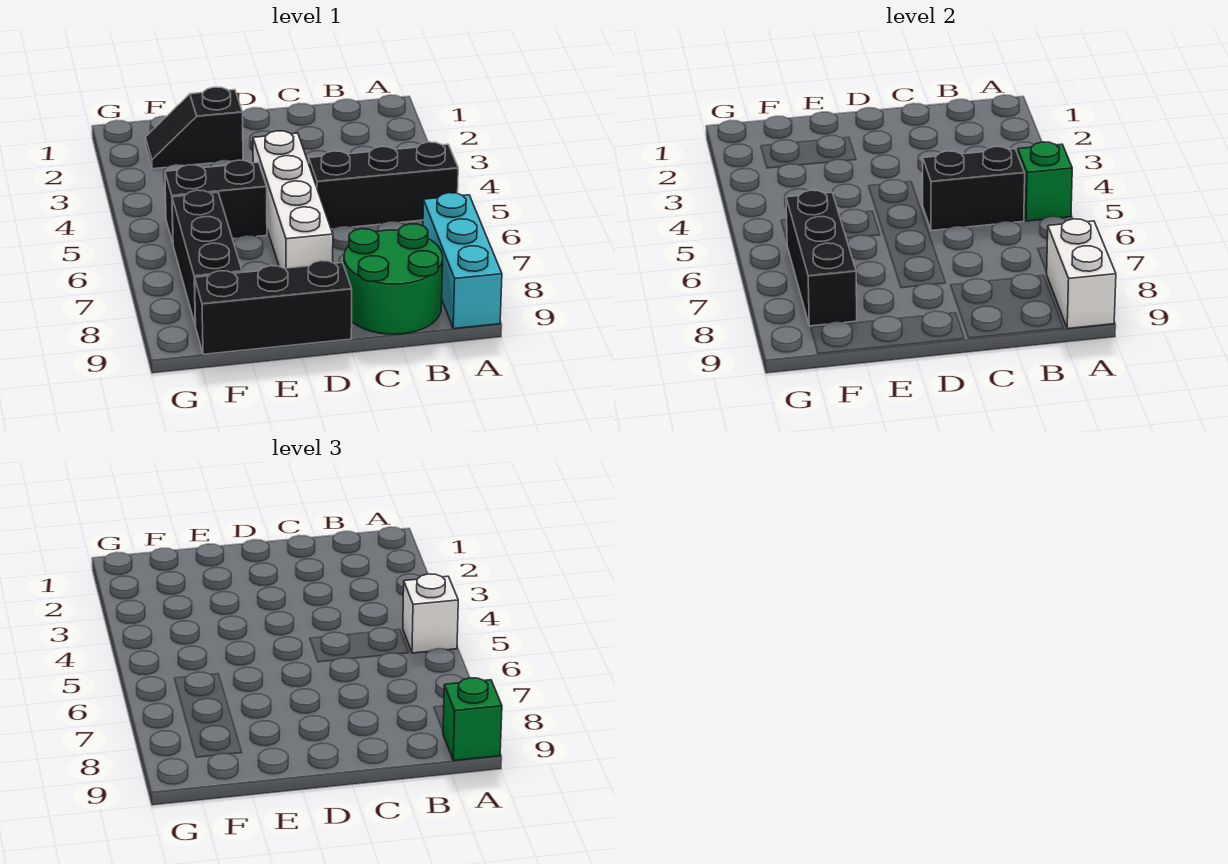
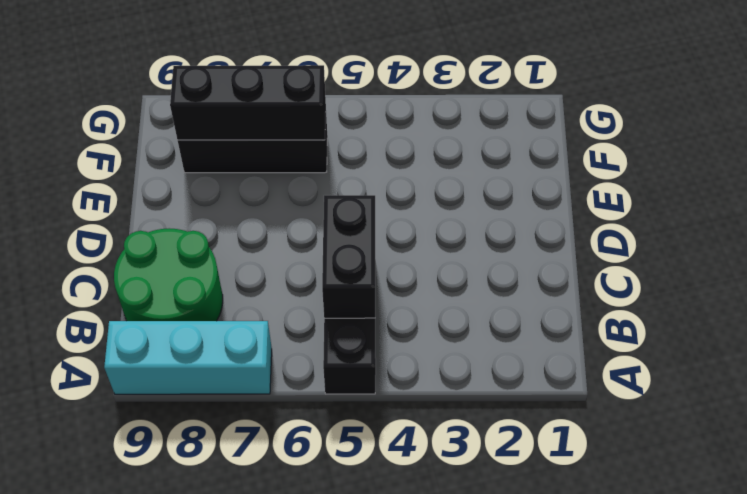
none -> white 1x4 brick [253,131,333,268]
none -> black 1x3 brick [195,261,352,354]
none -> black 1x2 slope [146,87,243,169]

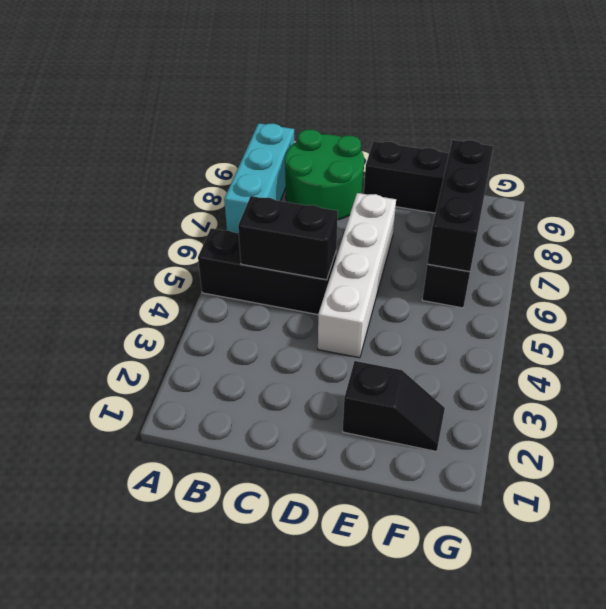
none -> black 1x2 brick [165,160,267,243]
none -> green 1x1 brick [1018,142,1072,221]
none -> white 1x2 brick [1047,219,1116,329]

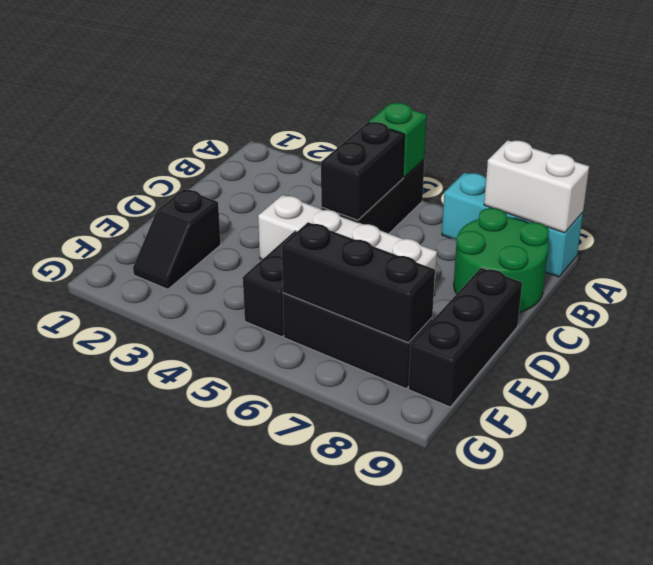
none -> white 1x1 brick [403,574,458,653]
none -> green 1x1 brick [443,678,502,761]

